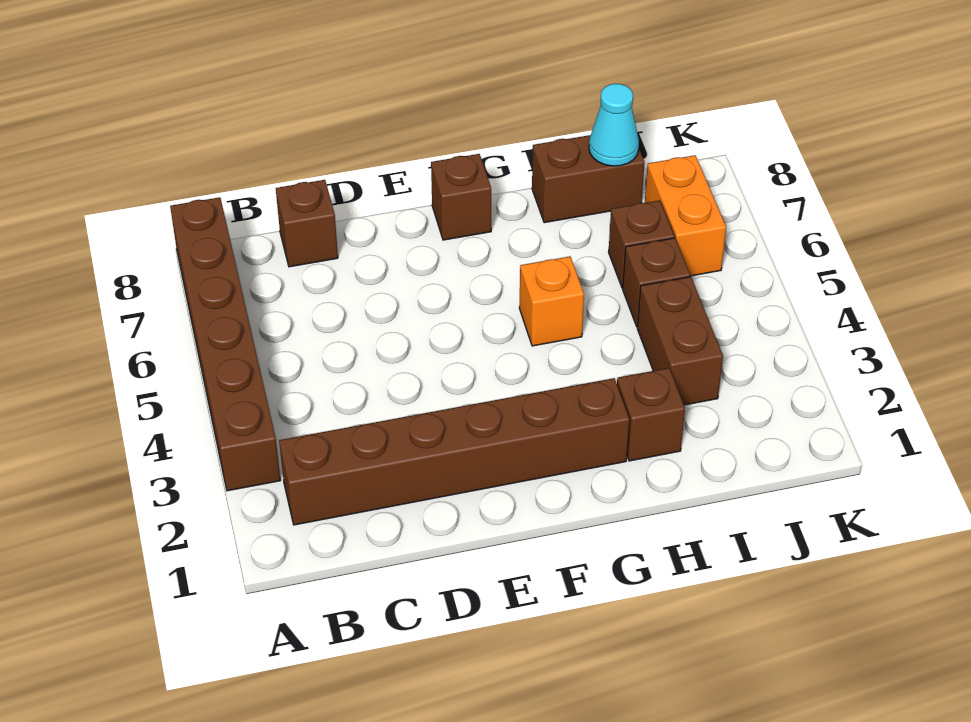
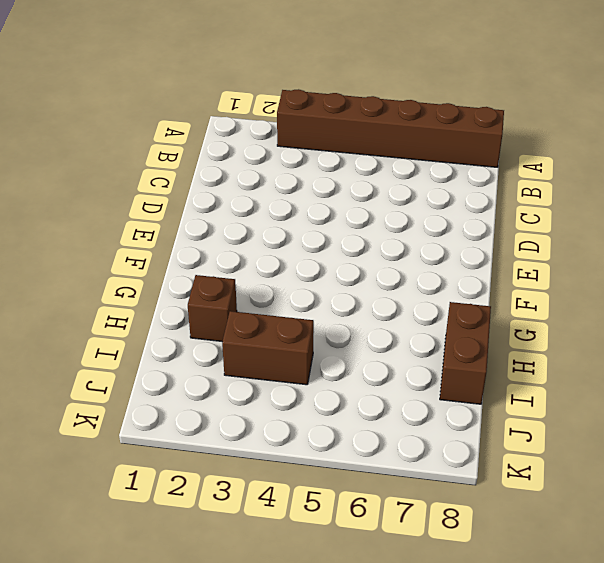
none -> brown 1x6 brick [279,378,629,525]
none -> brown 1x1 brick [276,180,338,267]
none -> brown 1x1 brick [431,154,491,240]

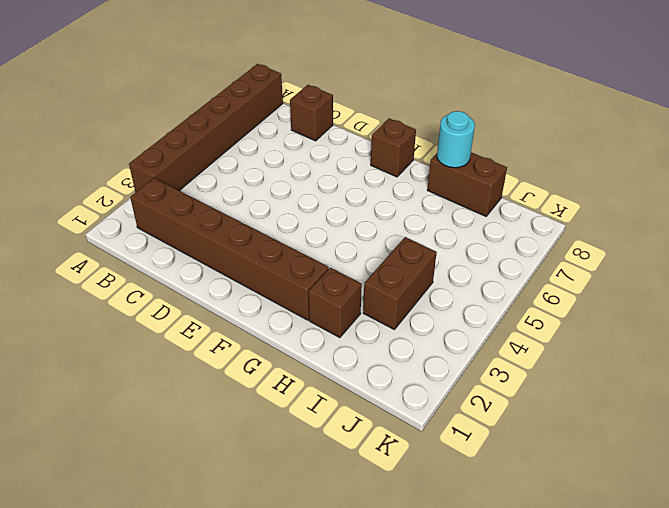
cyan 1x1 round brick [437,111,475,168] -> none
none -> orange 1x1 brick [519,256,584,346]
none -> brown 1x1 brick [623,238,690,327]
none -> brown 1x1 brick [609,200,675,288]

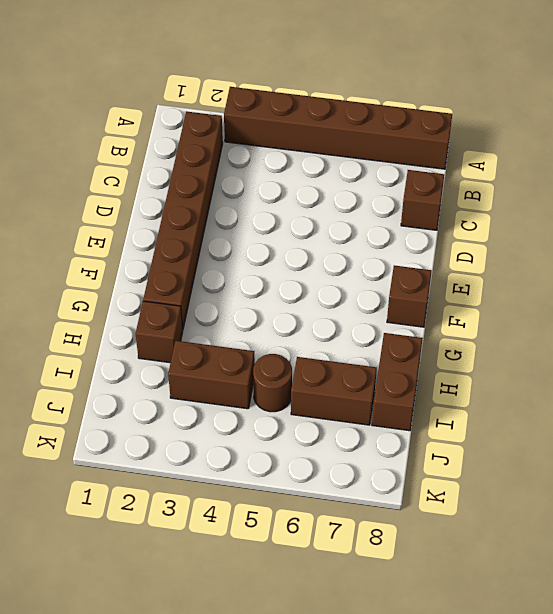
brown 1x1 round brick [253,354,292,412] -> brown 1x1 brick [623,238,690,327]
brown 1x2 brick [291,357,377,425] -> brown 1x1 brick [609,200,675,288]
none -> orange 1x1 brick [519,256,584,346]
none -> orange 1x2 brick [645,155,726,276]
none -> cyan 1x1 cone [589,84,639,166]

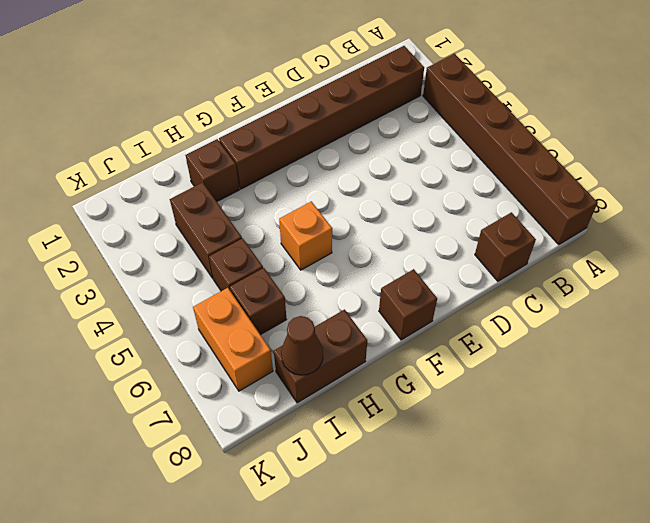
brown 1x1 cone [281,316,323,375] -> cyan 1x1 cone [589,84,639,166]

